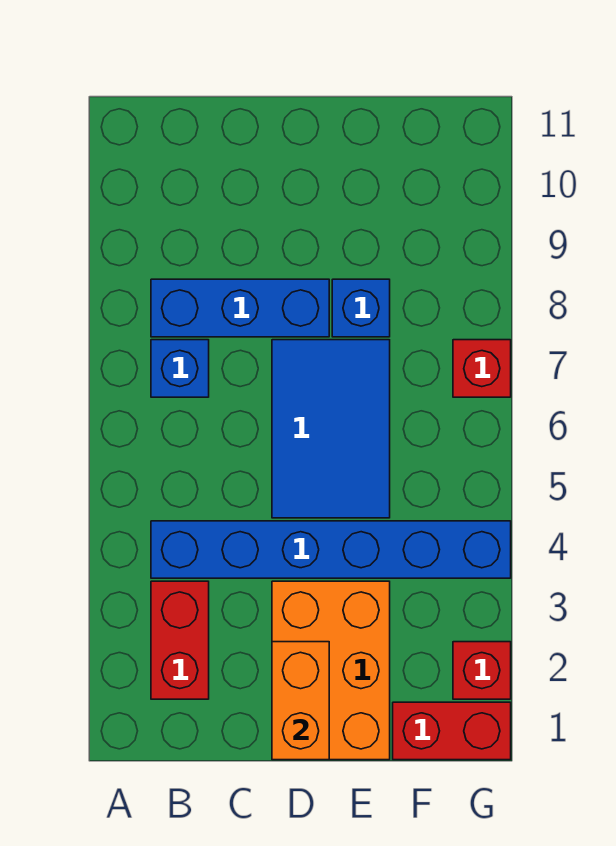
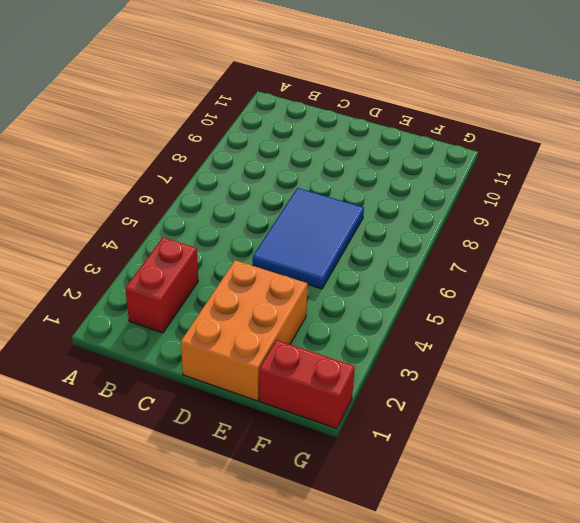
none -> blue 1x6 brick [151,521,511,578]
none -> blue 1x1 brick [151,340,209,397]

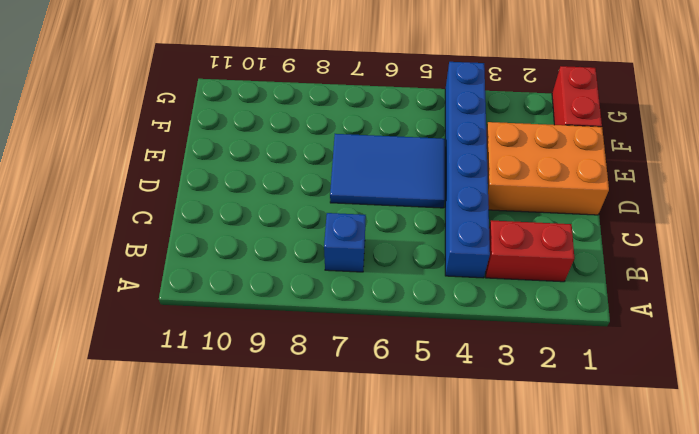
none -> blue 1x3 brick [151,279,329,337]
none -> blue 1x1 brick [332,279,390,337]

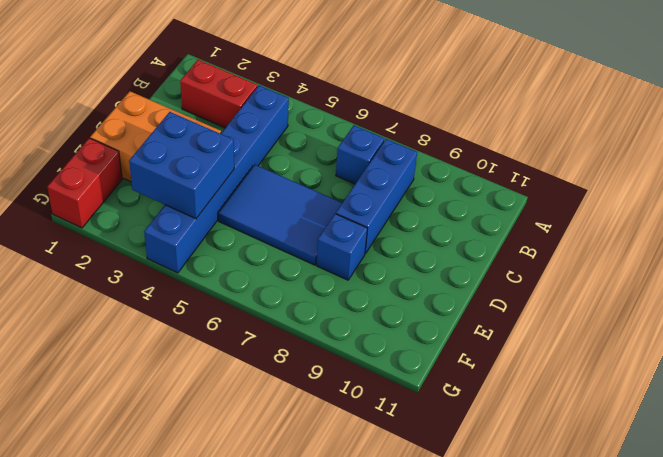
blue 2x2 brick [129,112,234,219] -> none
none -> red 1x1 brick [453,642,511,699]
none -> red 1x1 brick [453,340,511,397]

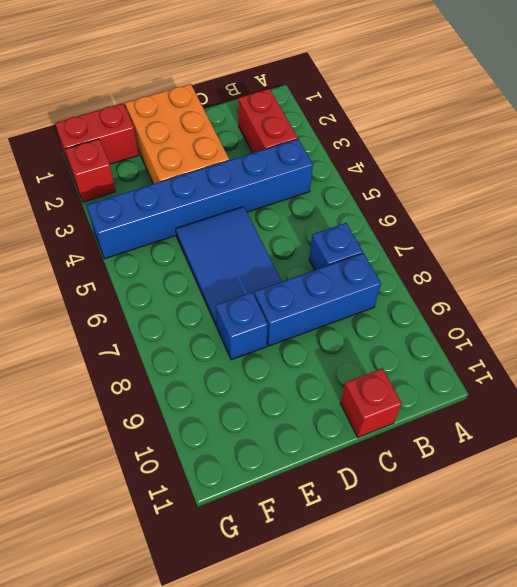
red 1x1 brick [340,368,402,437] -> red 1x1 brick moved to [453,340,511,397]
none -> orange 1x2 brick [272,642,329,760]

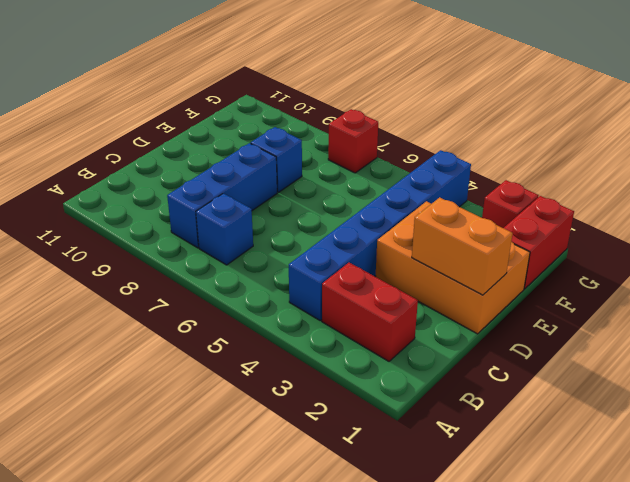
none -> blue 2x3 tile [272,340,390,518]

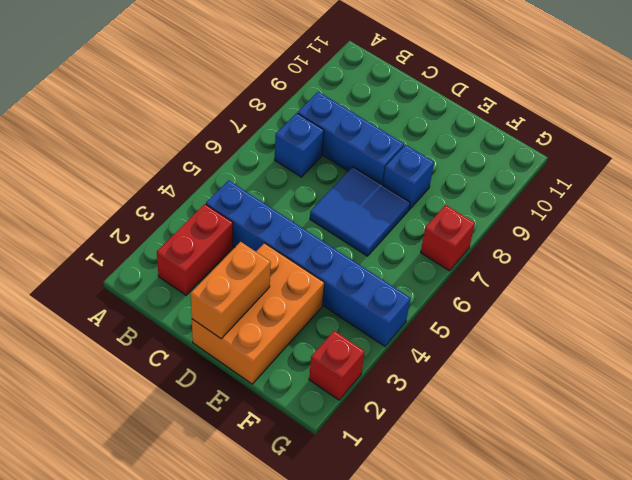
blue 2x2 tile [310,167,410,256] -> blue 2x3 tile [272,340,390,518]
none -> red 1x2 brick [393,702,511,760]

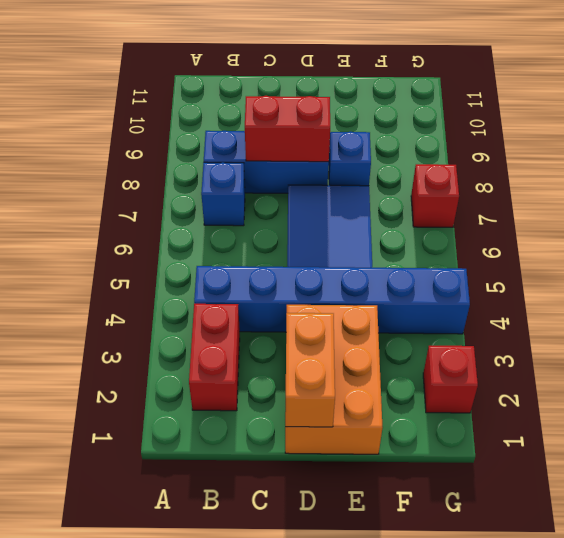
red 1x2 brick [245,96,330,162] -> red 1x2 brick moved to [393,702,511,760]

